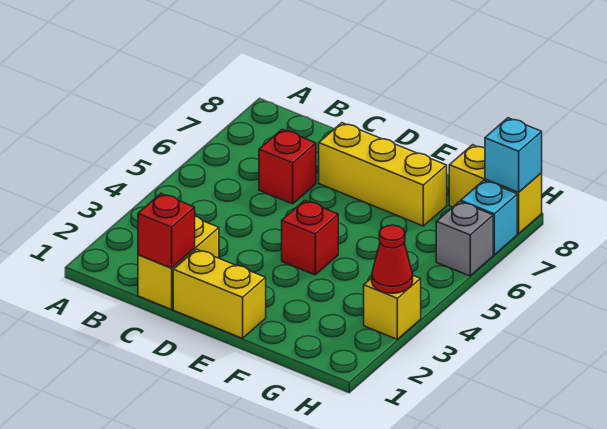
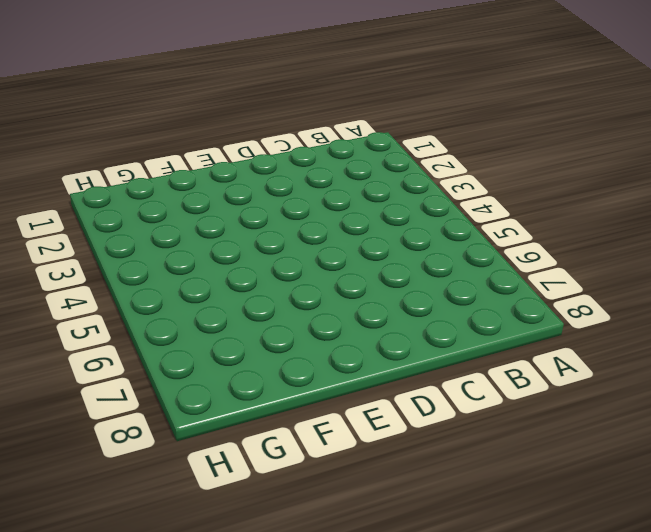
none -> yellow 1x2 brick [138,216,219,309]
none -> red 1x1 brick [259,129,316,204]
none -> yellow 1x2 brick [173,249,266,338]

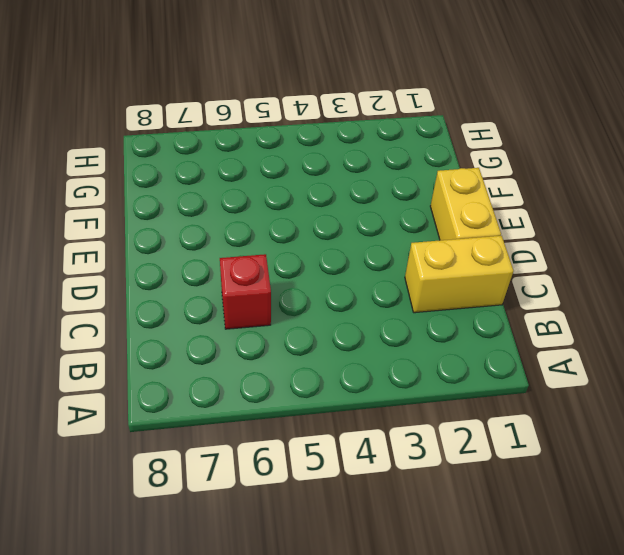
none -> yellow 1x3 brick [319,123,447,226]
none -> red 1x1 brick [282,200,338,275]
none -> yellow 1x2 brick [449,145,542,234]

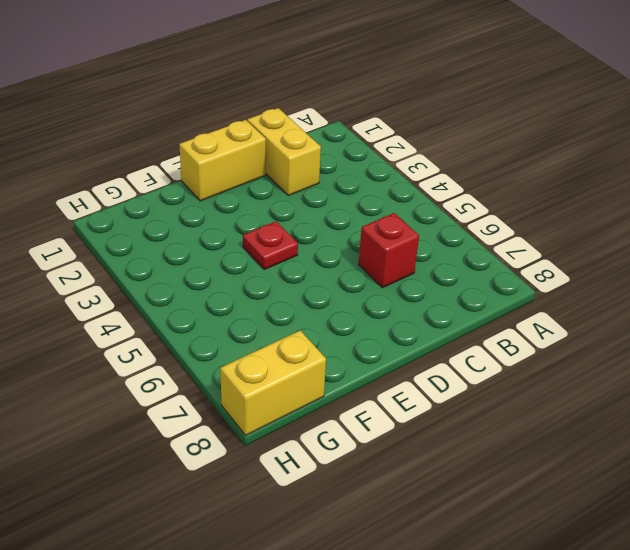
red 1x1 plate [243,221,298,269] -> red 1x1 brick [282,200,338,275]
none -> yellow 1x3 brick [319,123,447,226]
none -> yellow 1x1 brick [364,276,421,339]
none -> grey 1x1 brick [436,201,493,276]

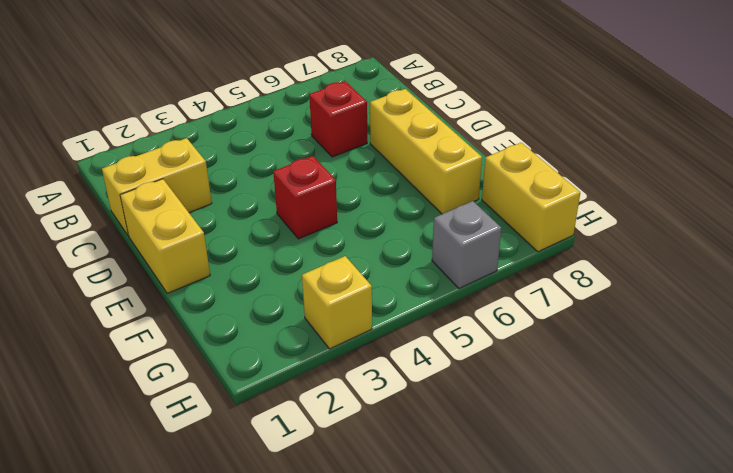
none -> cyan 1x1 brick [461,180,517,255]
none -> red 1x1 brick [138,194,195,268]
none -> red 1x1 cone [372,225,413,293]

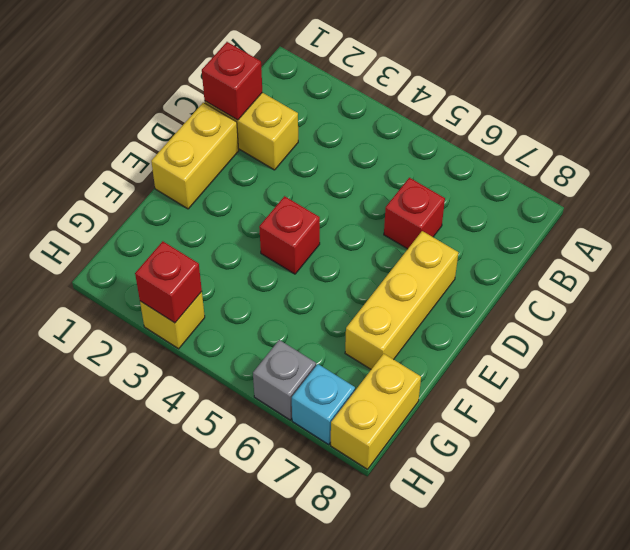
red 1x1 brick [135,241,202,323] -> red 1x1 cone [372,225,413,293]
none -> cyan 1x1 brick [485,118,542,192]

